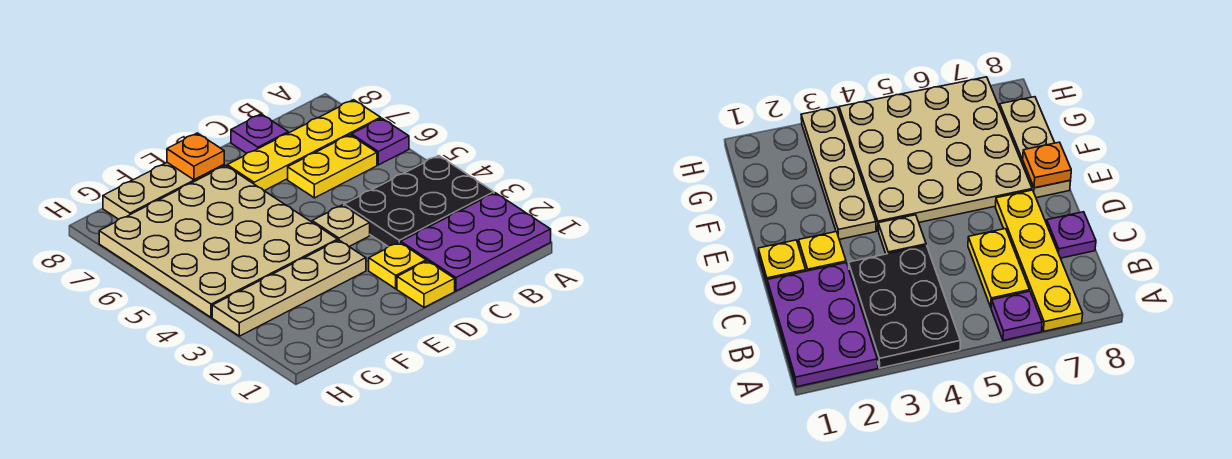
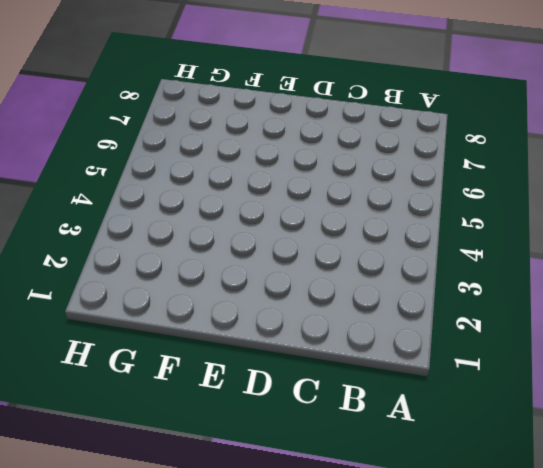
none -> purple 2x3 plate [401,193,551,291]
none -> black 2x3 plate [344,156,494,246]
none -> purple 1x1 plate [352,118,409,165]

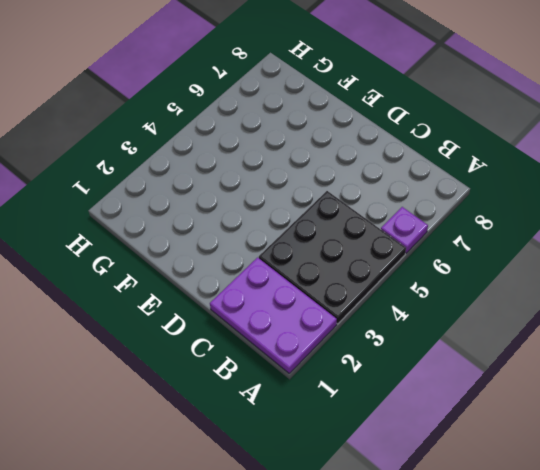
black 3x3 plate [259,191,406,324] -> black 2x3 plate [344,156,494,246]
none -> yellow 1x4 plate [227,100,381,191]
none -> yellow 1x2 plate [288,135,377,198]
none -> purple 1x1 plate [231,114,288,153]

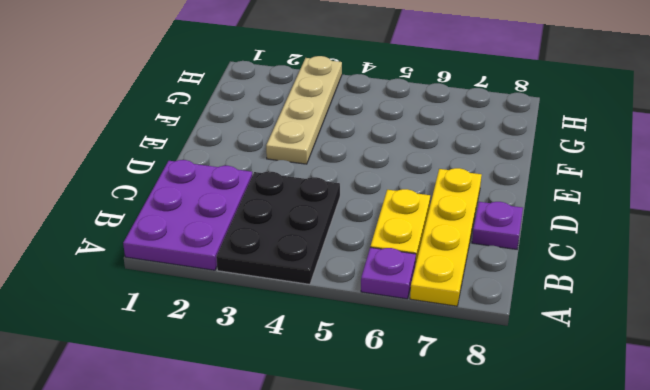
none -> yellow 1x1 plate [397,261,455,307]
none -> yellow 1x1 plate [369,242,426,289]
none -> tan 1x1 plate [312,205,370,246]

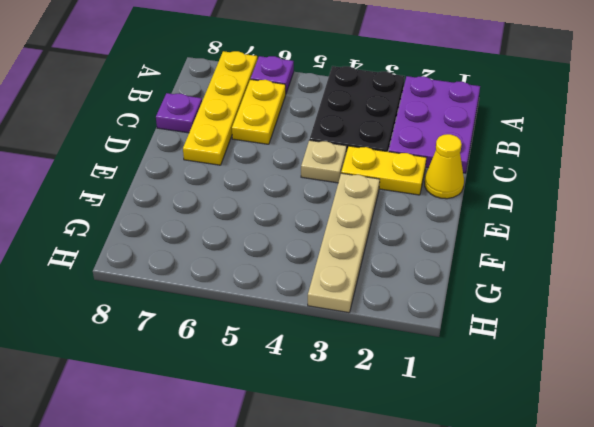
yellow 1x1 cone [425,134,464,199] -> yellow 1x1 plate [397,261,455,307]
yellow 1x2 plate [341,146,426,195] -> yellow 1x1 plate [369,242,426,289]
none -> tan 4x4 plate [99,166,338,318]
none -> tan 1x3 plate [103,163,224,219]
none -> orange 1x1 plate [167,133,224,180]

